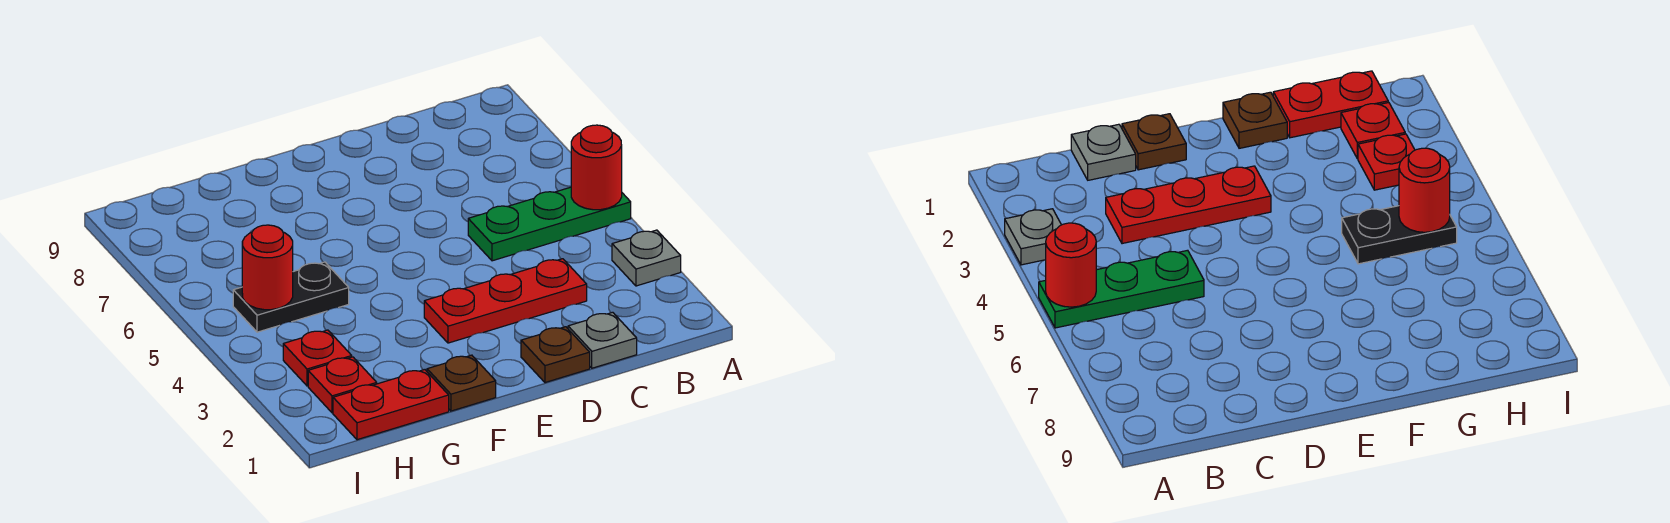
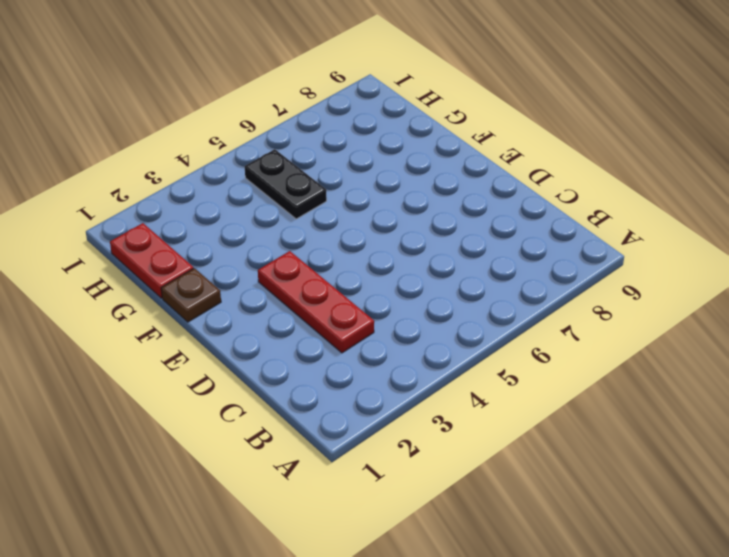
none -> grey 1x1 plate [612,230,681,286]
none -> green 1x3 plate [468,187,631,261]
none -> grey 1x1 plate [568,312,637,368]

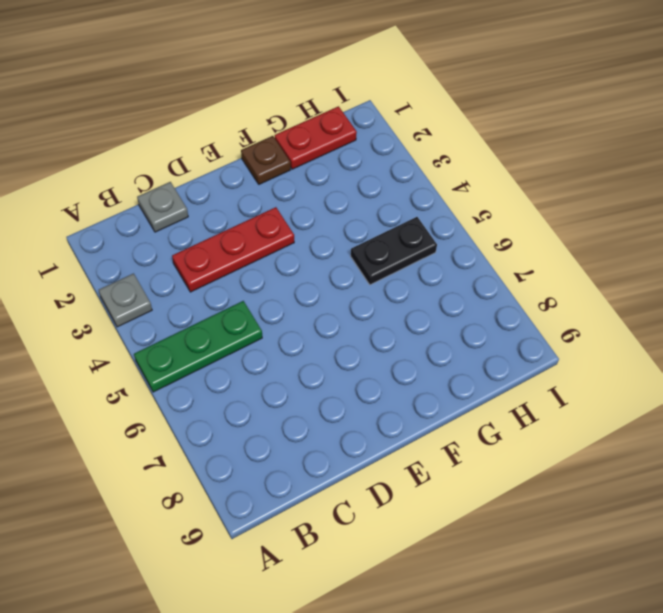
none -> brown 1x1 plate [521,327,590,383]
none -> red 1x1 plate [308,357,377,413]
none -> red 1x1 plate [283,330,352,386]

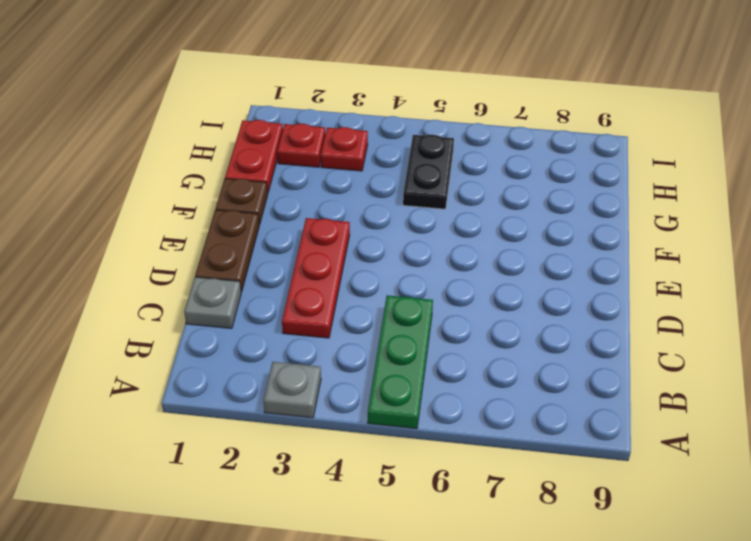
brown 1x2 plate [195,210,259,292] -> brown 1x1 plate [521,327,590,383]
none -> red 1x1 round brick [571,125,622,210]
none -> red 1x1 round brick [242,225,293,310]

